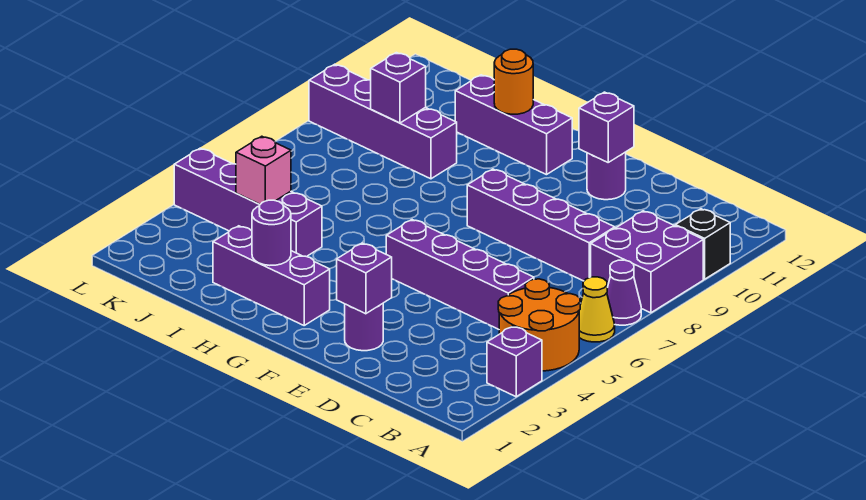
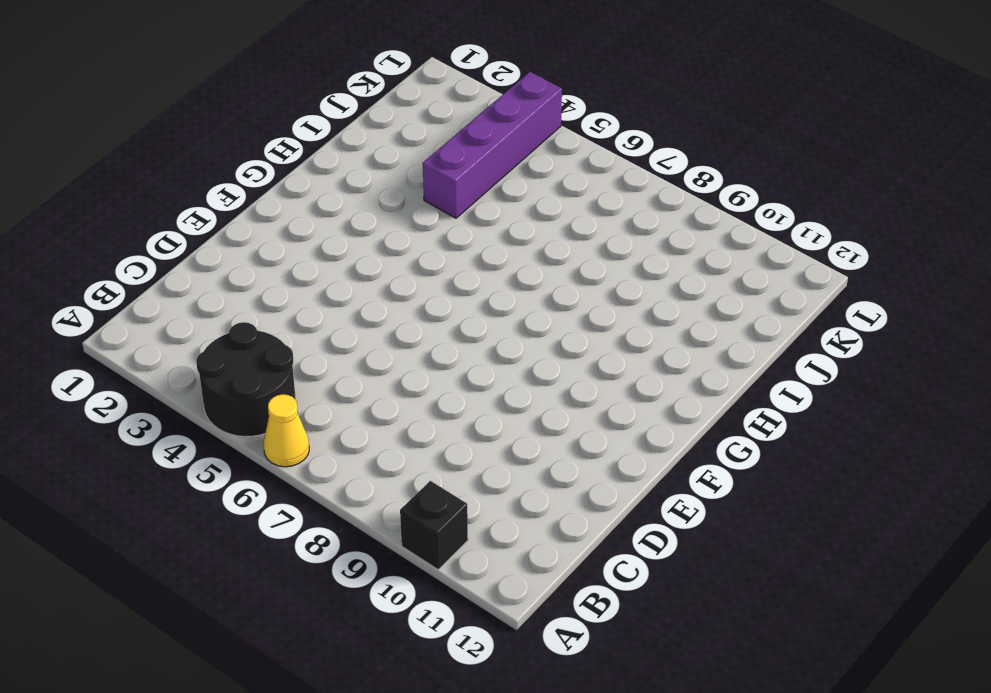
black 2x2 round brick [196,322,295,437] -> orange 2x2 round brick [498,279,580,371]
none -> purple 1x1 brick [487,326,542,397]
none -> purple 1x1 cone [607,260,641,325]
none -> purple 2x2 brick [591,211,703,313]

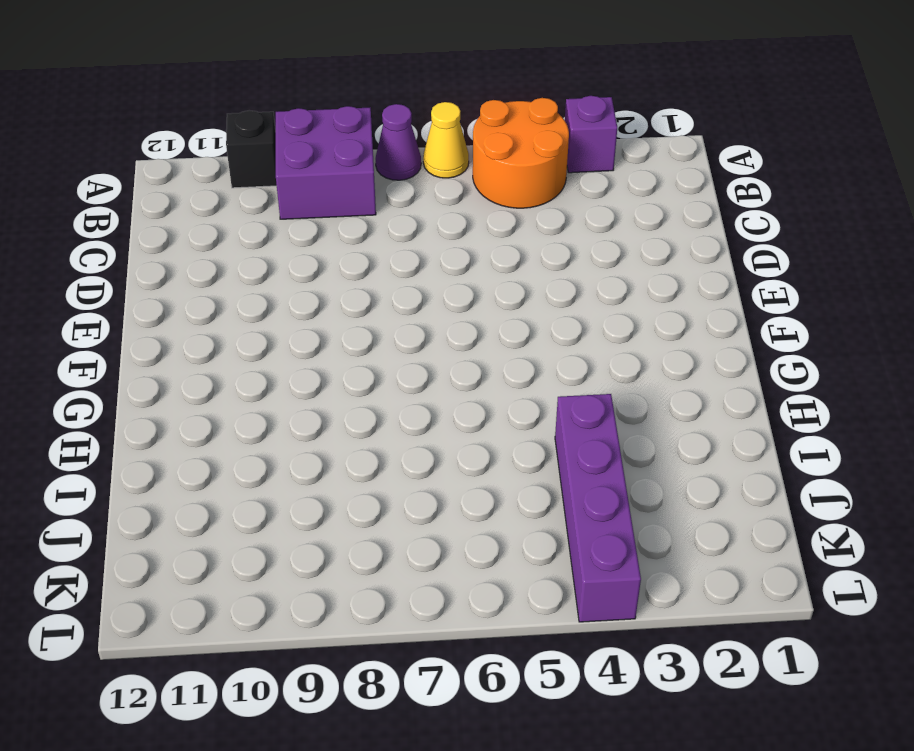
none -> purple 1x4 brick [386,220,534,329]
none -> purple 1x4 brick [467,169,615,281]
none -> purple 1x1 round brick [345,304,383,351]

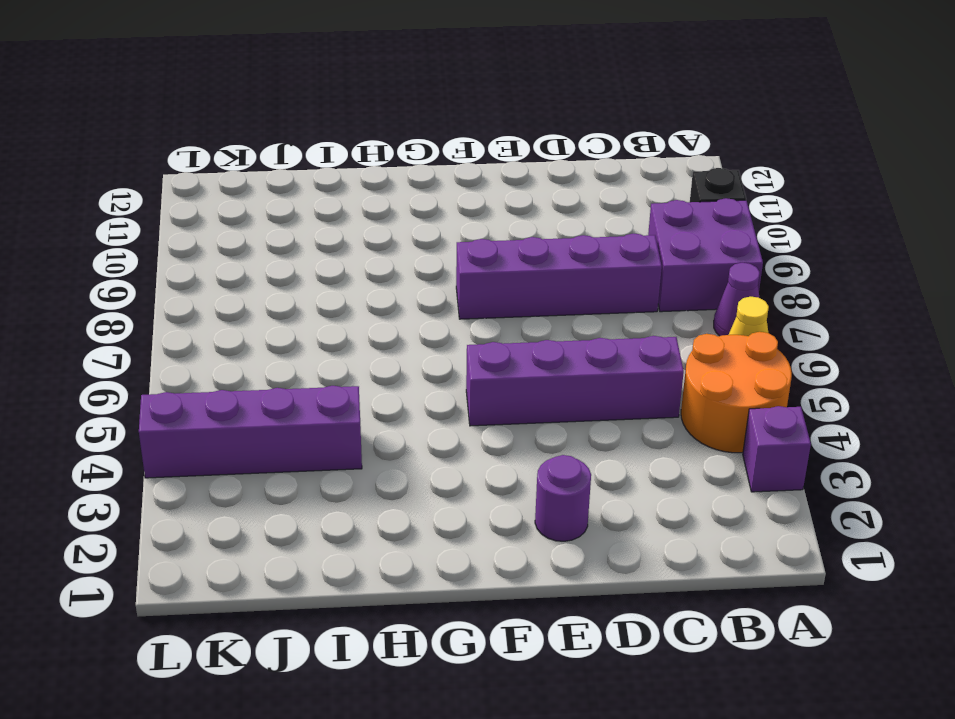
none -> purple 1x1 round brick [587,152,626,200]
none -> purple 1x3 brick [213,226,330,325]
none -> purple 1x3 brick [455,75,572,175]

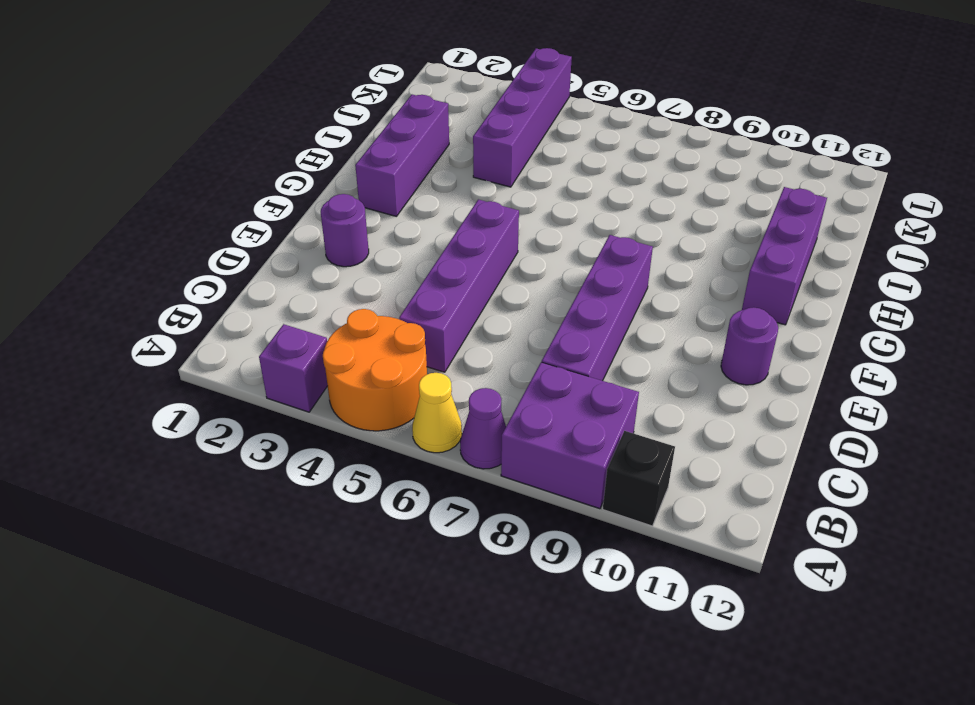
none -> purple 1x4 brick [309,64,457,179]
none -> purple 1x1 brick [337,243,392,314]
none -> purple 1x1 brick [579,92,634,162]

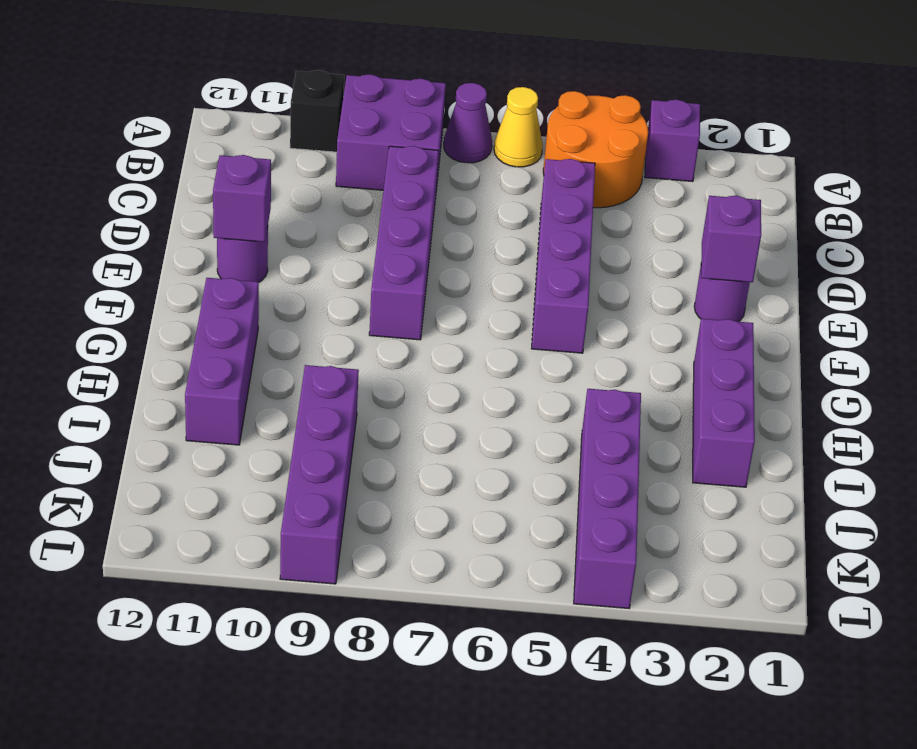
none -> purple 1x1 round brick [252,200,291,265]
none -> orange 1x1 round brick [494,49,533,114]
none -> pink 1x1 brick [236,136,291,204]

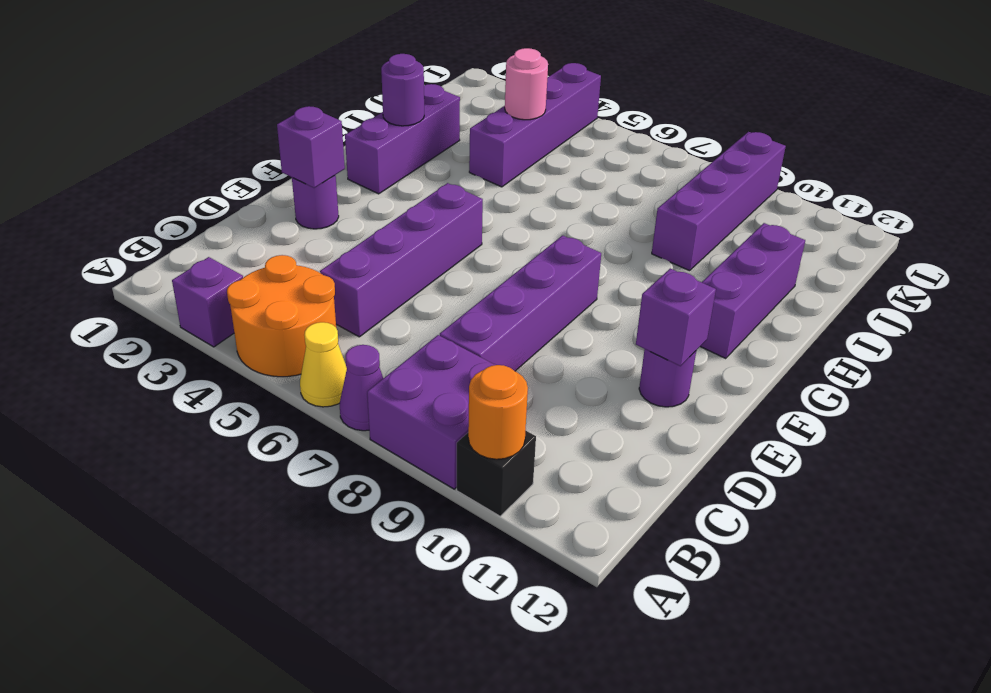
orange 1x1 round brick [468,365,528,459] -> orange 1x1 round brick moved to [494,49,533,114]
pink 1x1 round brick [505,48,548,120] -> pink 1x1 brick [236,136,291,204]
none -> purple 1x1 brick [371,53,426,123]

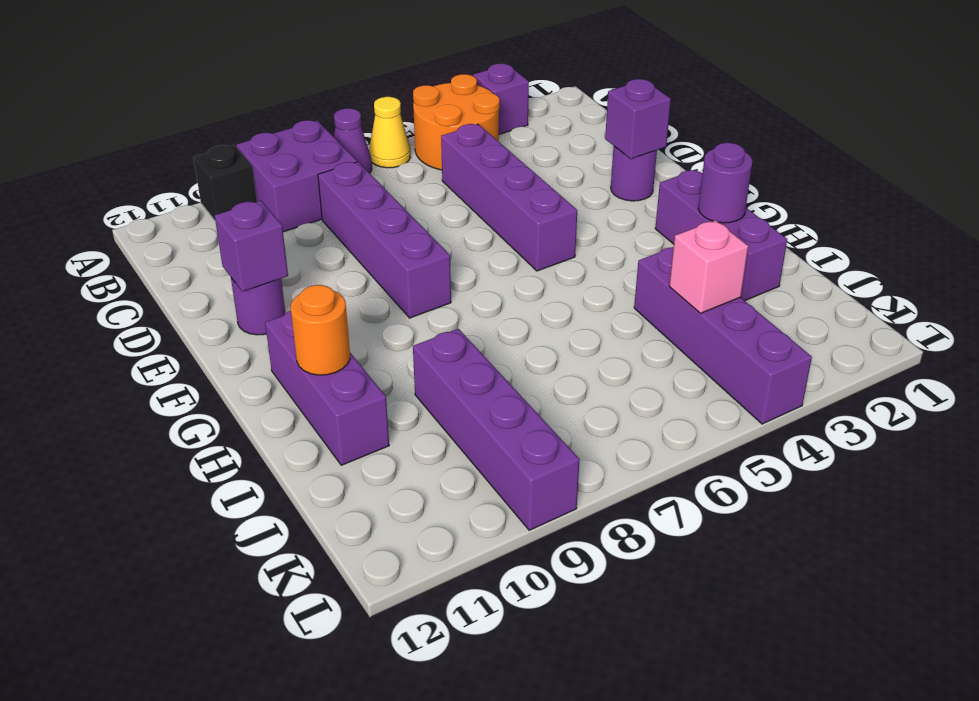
none -> purple 1x1 brick [371,53,426,123]

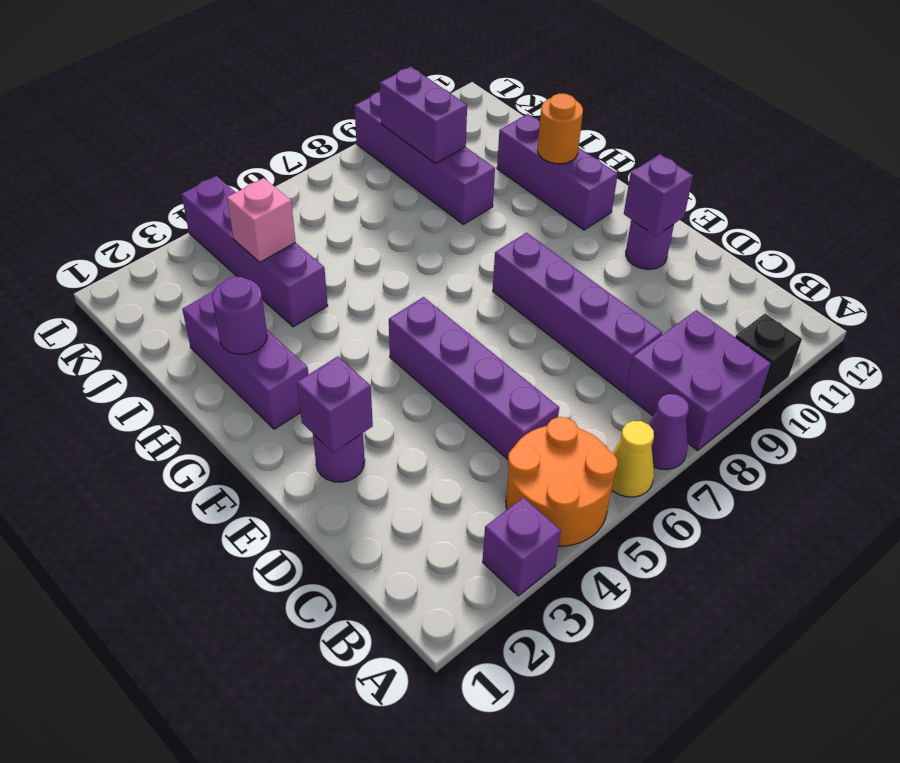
purple 1x2 brick [380,67,467,163] -> purple 1x1 brick [371,53,426,123]

